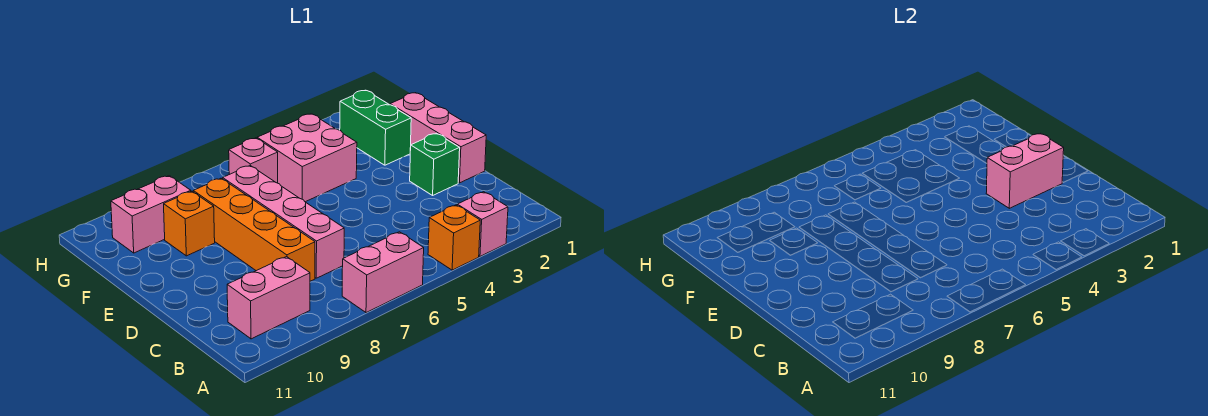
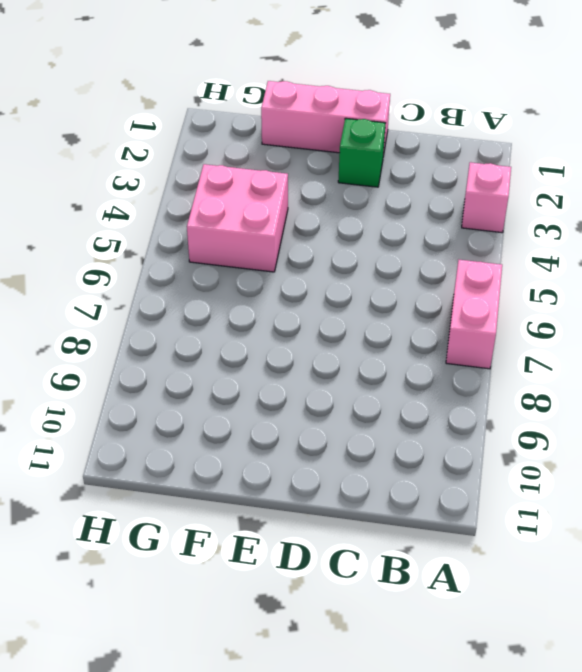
none -> orange 1x1 brick [428,205,480,270]
none -> pink 1x2 brick [227,257,310,339]
none -> pink 1x4 brick [223,166,344,278]

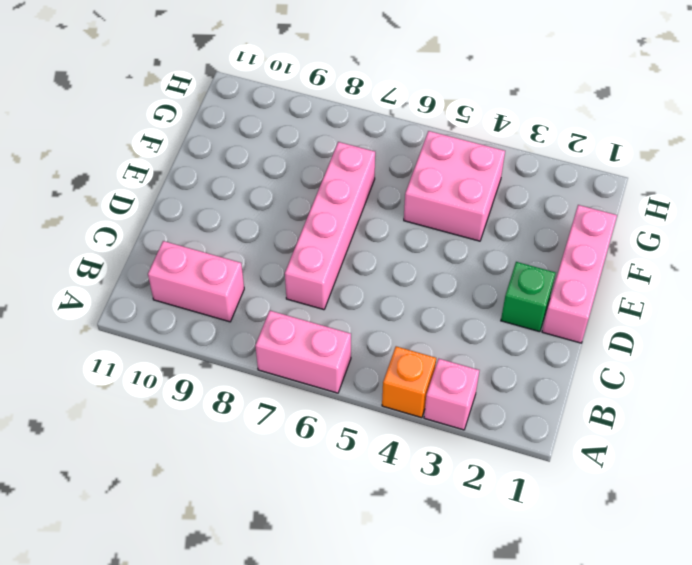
none -> orange 1x4 brick [193,178,315,281]
none -> green 1x2 brick [340,90,411,165]
none -> orange 1x1 brick [164,191,215,256]

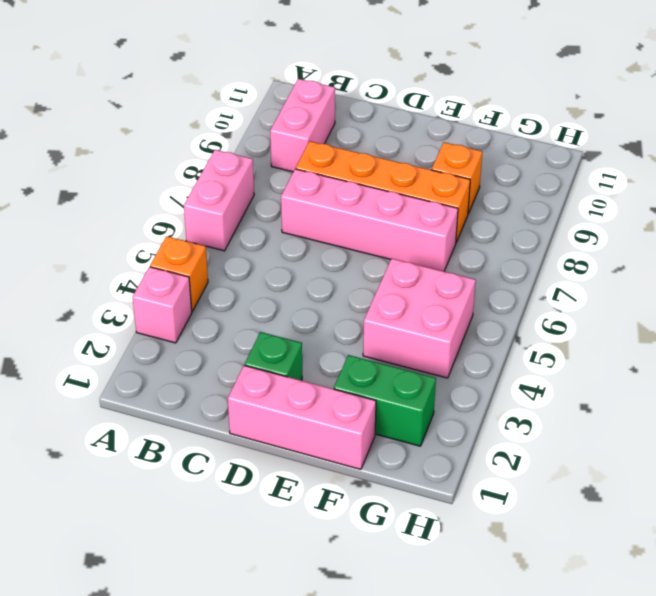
none -> pink 1x1 brick [229,138,278,183]
none -> pink 1x2 brick [111,176,191,253]
none -> pink 1x2 brick [986,133,1064,208]

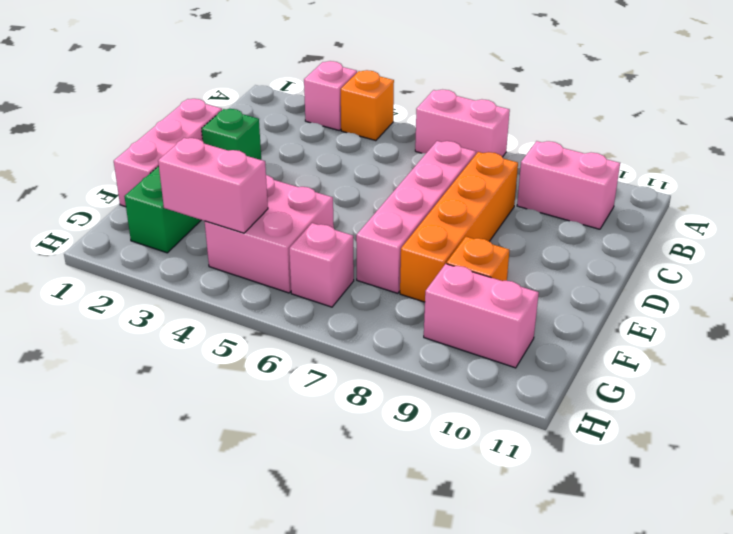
pink 1x2 brick [158,138,268,233] -> pink 1x2 brick moved to [986,133,1064,208]

